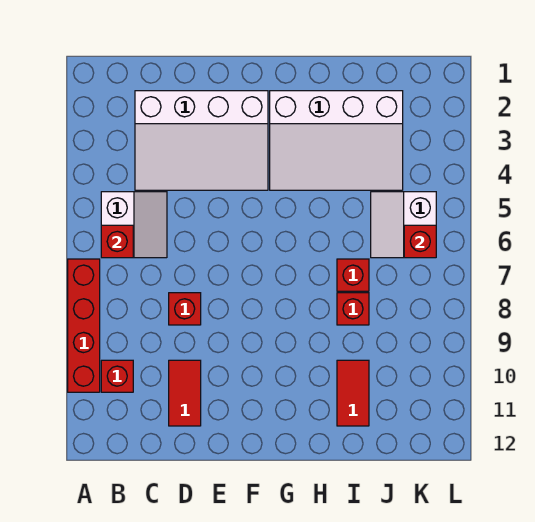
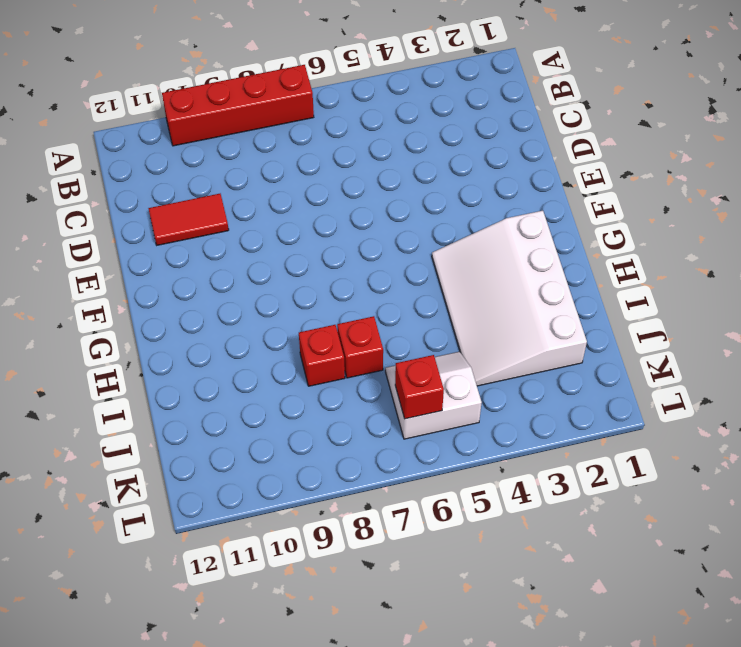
none -> white 2x2 slope [101,192,167,258]
none -> red 1x1 brick [101,360,133,392]
none -> white 3x4 slope [135,91,268,190]

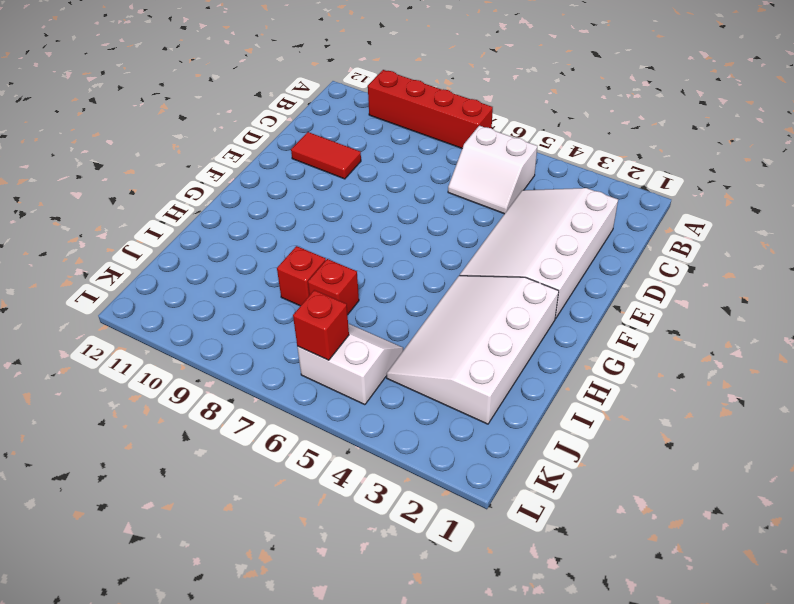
none -> red 1x1 brick [101,360,133,392]
none -> red 1x1 brick [169,293,201,325]
none -> red 1x2 tile [337,360,369,426]

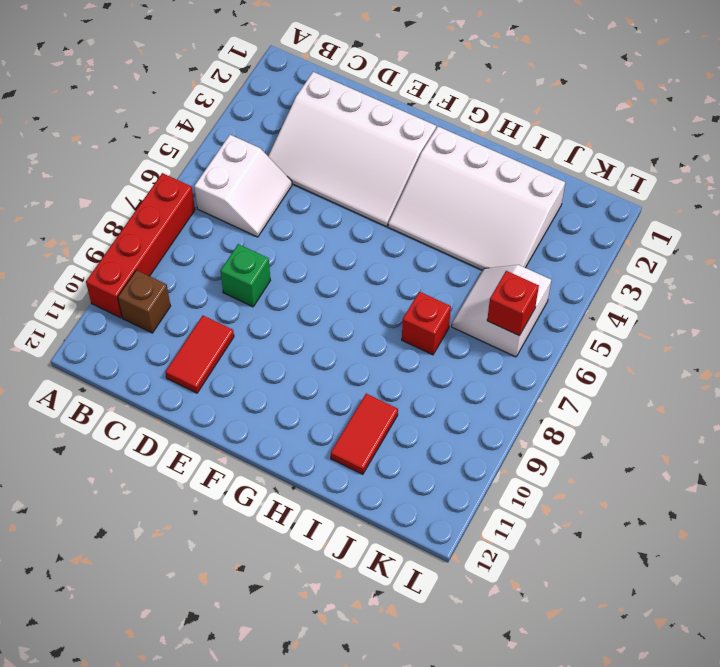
brown 1x1 brick [118,270,170,333] -> red 1x1 brick [101,360,133,392]
green 1x1 brick [220,244,270,307] -> red 1x1 brick [169,293,201,325]
none -> red 1x1 brick [337,293,369,325]
none -> red 1x1 brick [101,225,133,258]

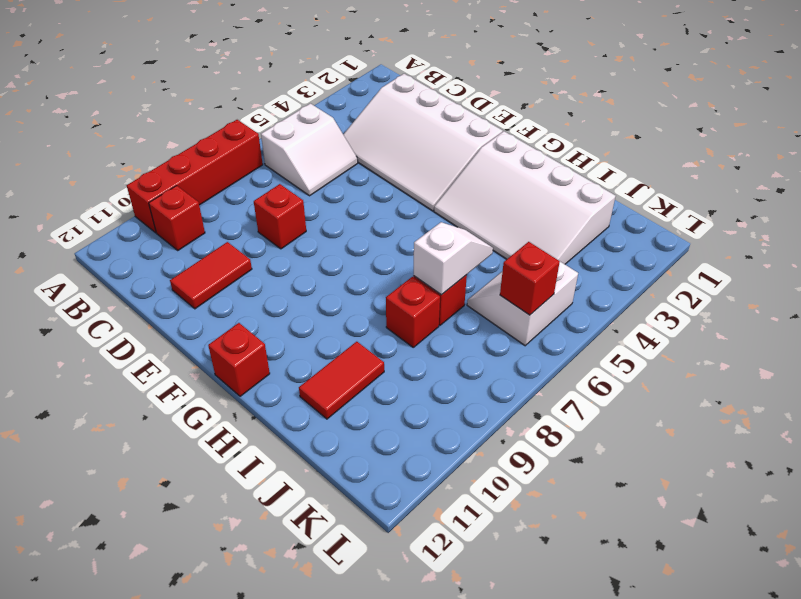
red 1x1 brick [208,323,270,396] -> red 1x1 brick moved to [101,225,133,258]
white 1x2 slope [414,222,493,295] -> none

